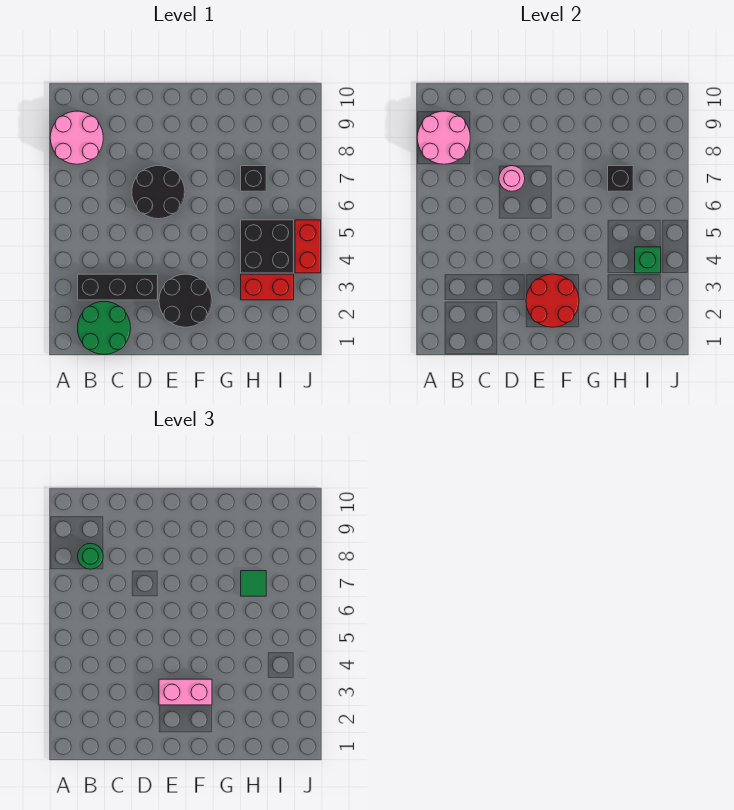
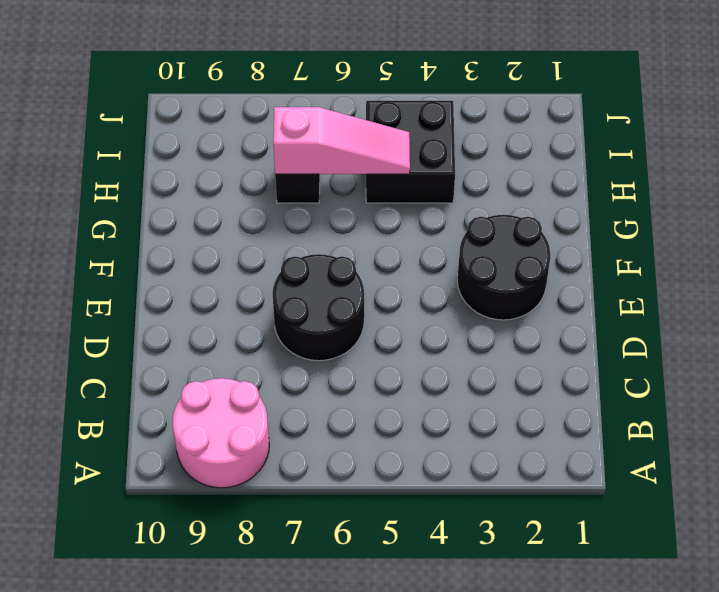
pink 1x3 slope [273,107,410,174] -> black 1x1 brick [608,166,633,191]
none -> green 2x2 round brick [78,301,131,354]
none -> black 1x3 brick [78,274,158,300]
none -> red 1x2 brick [241,274,294,300]

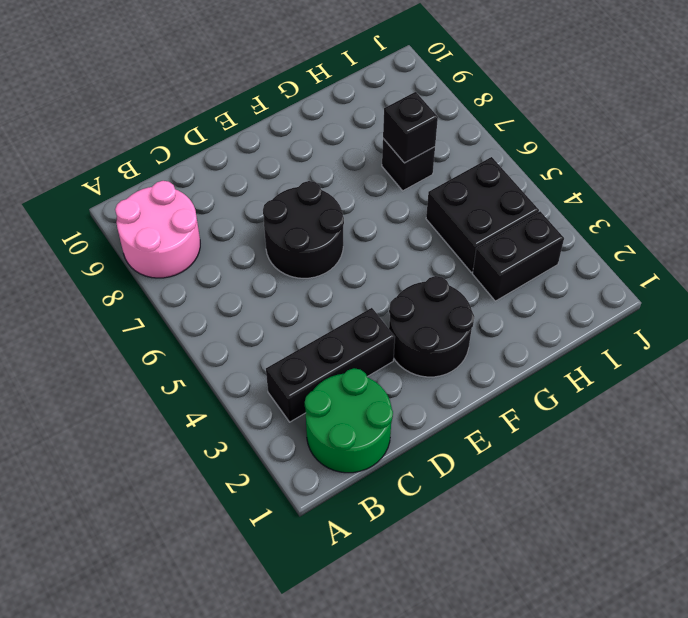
black 1x2 brick [473,211,564,301] -> red 1x2 brick [241,274,294,300]
none -> red 1x2 brick [295,220,321,273]
none -> pink 2x2 round brick [417,111,470,164]
none -> pink 1x1 round brick [499,166,525,191]

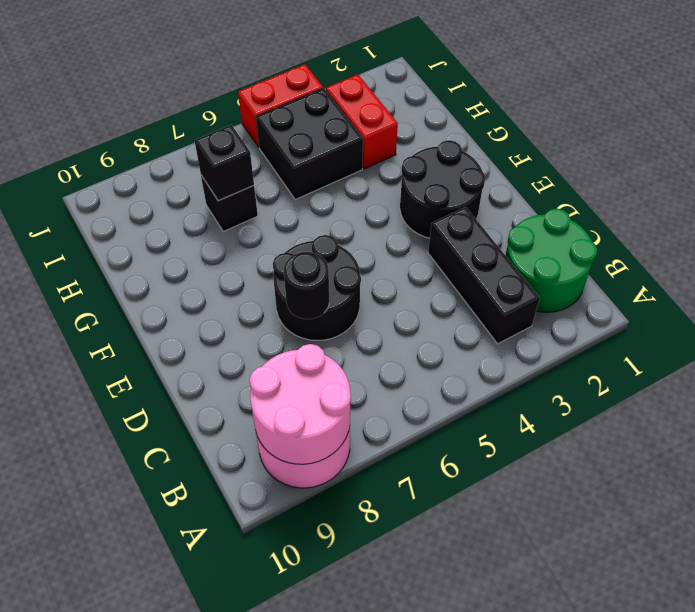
black 1x1 round brick [284,252,329,319] -> pink 1x1 round brick [499,166,525,191]
none -> red 2x2 round brick [526,274,579,327]
none -> green 1x1 brick [635,247,661,273]
none -> green 1x1 round brick [78,543,103,569]

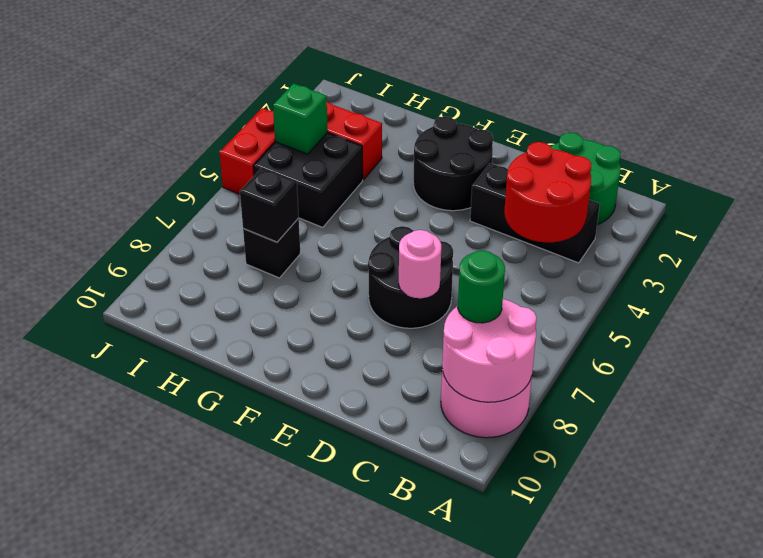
red 2x2 round brick [504,142,591,242] -> red 2x2 round brick moved to [526,274,579,327]
none -> pink 1x2 brick [159,679,212,705]
none -> green 1x1 tile [241,571,266,596]

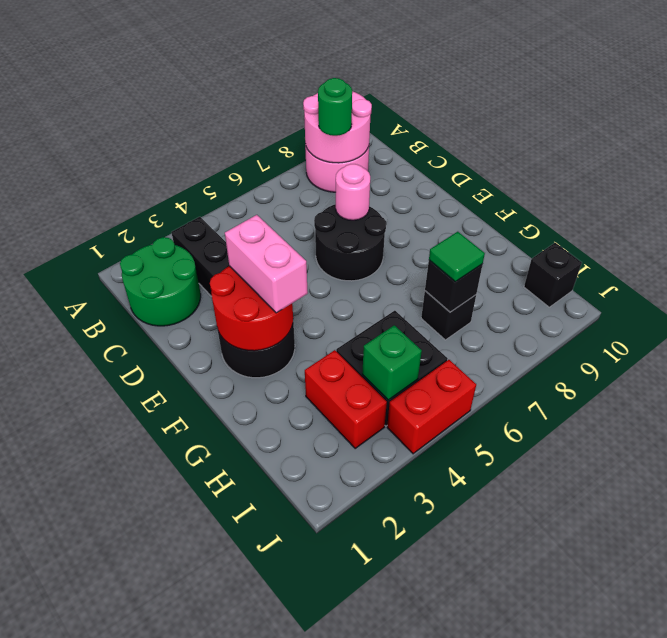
black 1x1 brick [524,243,582,307] -> none

